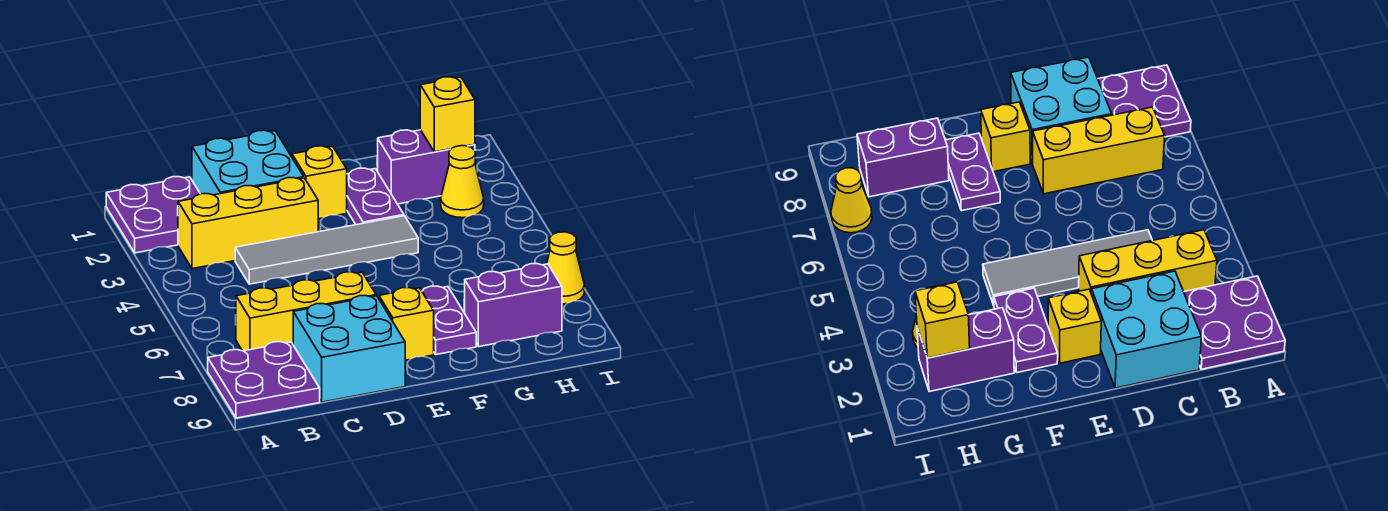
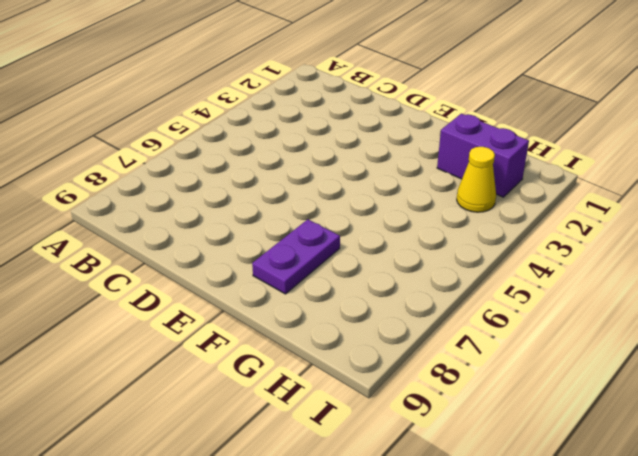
none -> purple 2x2 plate [106,177,200,253]
none -> purple 2x2 plate [208,342,320,418]
none -> yellow 1x3 brick [178,178,318,269]

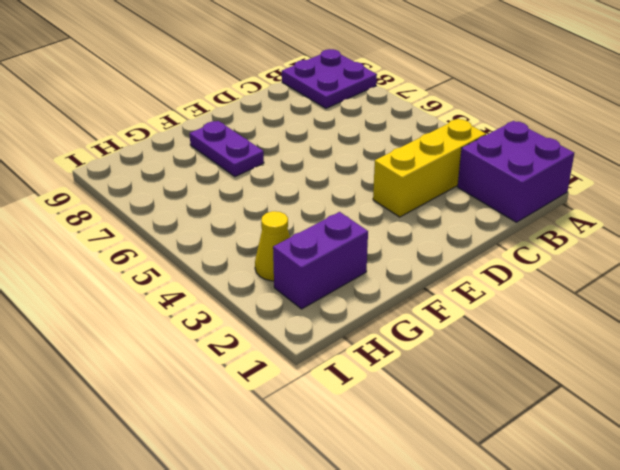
purple 2x2 brick [458,121,574,222] -> purple 2x2 plate [106,177,200,253]
none -> yellow 1x3 brick [236,272,376,351]
none -> cyan 2x2 brick [192,130,304,195]
none -> grey 1x4 tile [235,216,418,284]

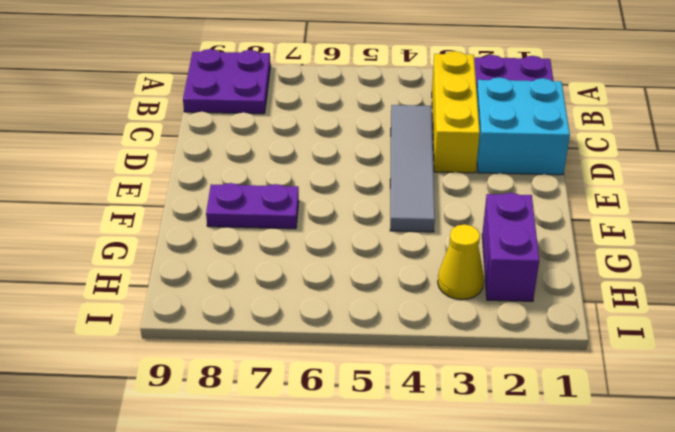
none -> yellow 1x3 brick [236,272,376,351]
none -> cyan 2x2 brick [293,296,405,402]
none -> yellow 1x1 brick [292,146,347,219]

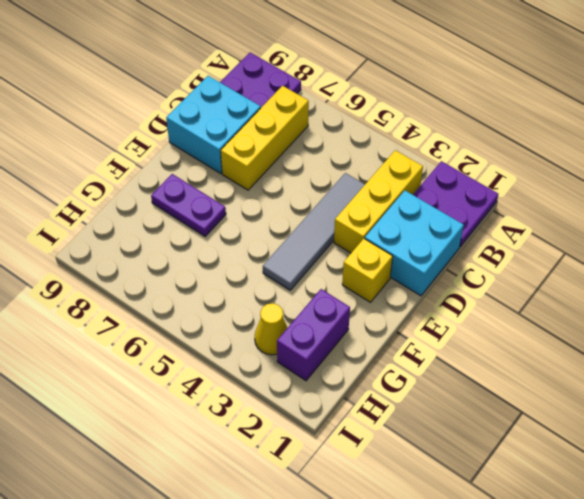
none -> yellow 1x1 brick [379,288,434,360]
none -> purple 1x2 plate [347,168,404,225]
none -> purple 1x2 brick [465,264,562,347]

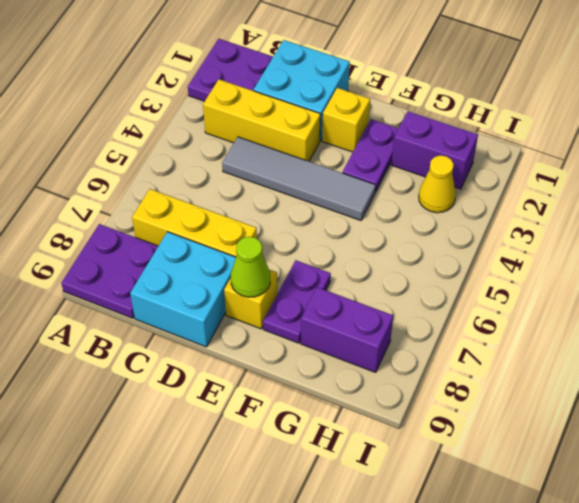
lime 1x1 cone [231,237,270,297] -> none
none -> yellow 1x1 cone [547,232,584,304]
none -> yellow 1x1 brick [420,77,475,152]

